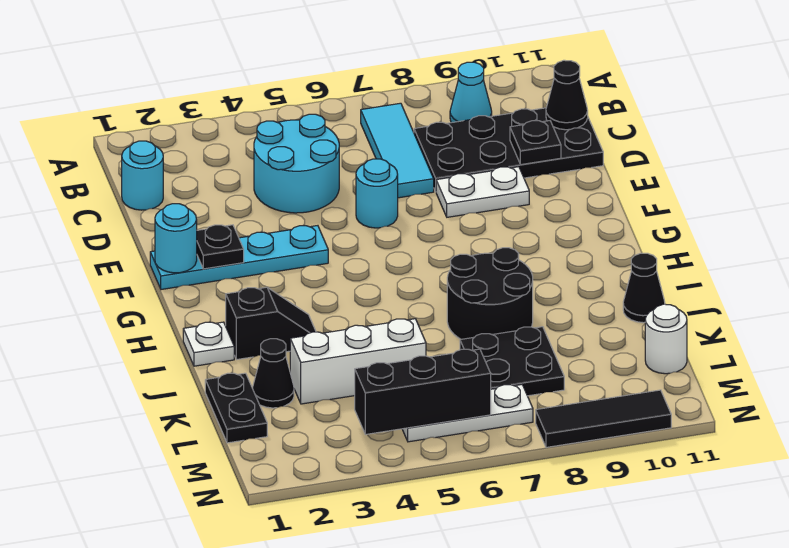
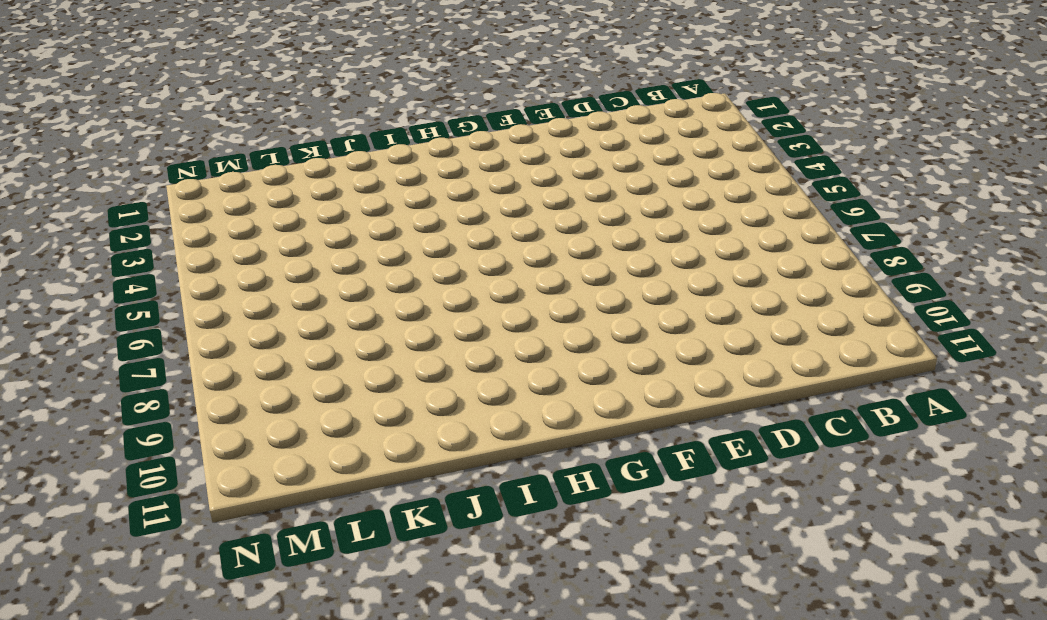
none -> cyan 1x3 tile [361,103,434,198]
none -> cyan 1x1 cone [450,62,492,123]
none -> cyan 1x1 round brick [122,141,163,210]

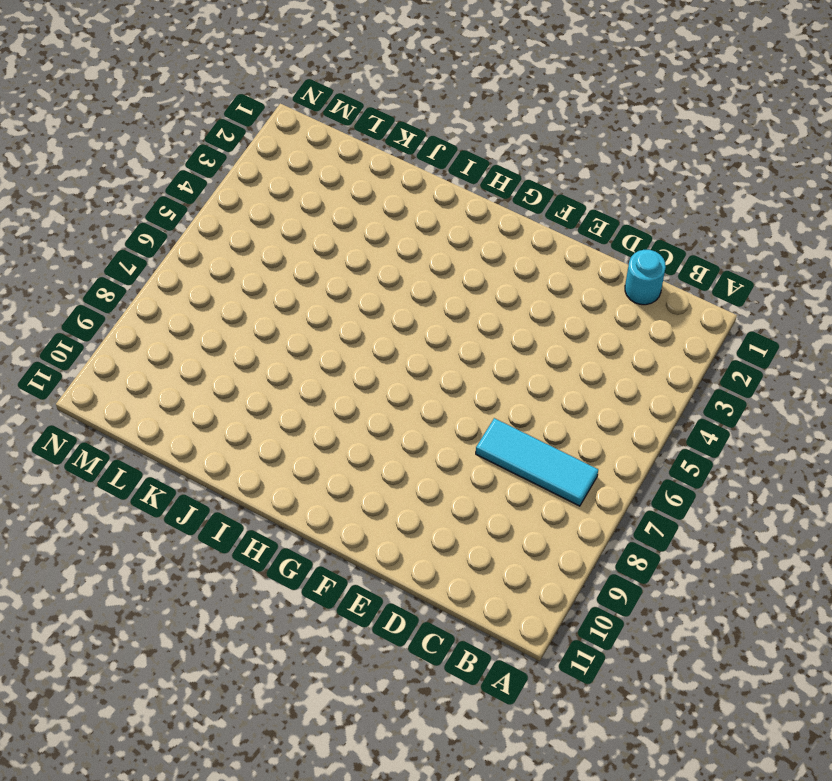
none -> cyan 1x1 cone [450,62,492,123]
none -> cyan 2x2 round brick [254,114,339,213]
none -> black 2x4 plate [414,108,603,191]

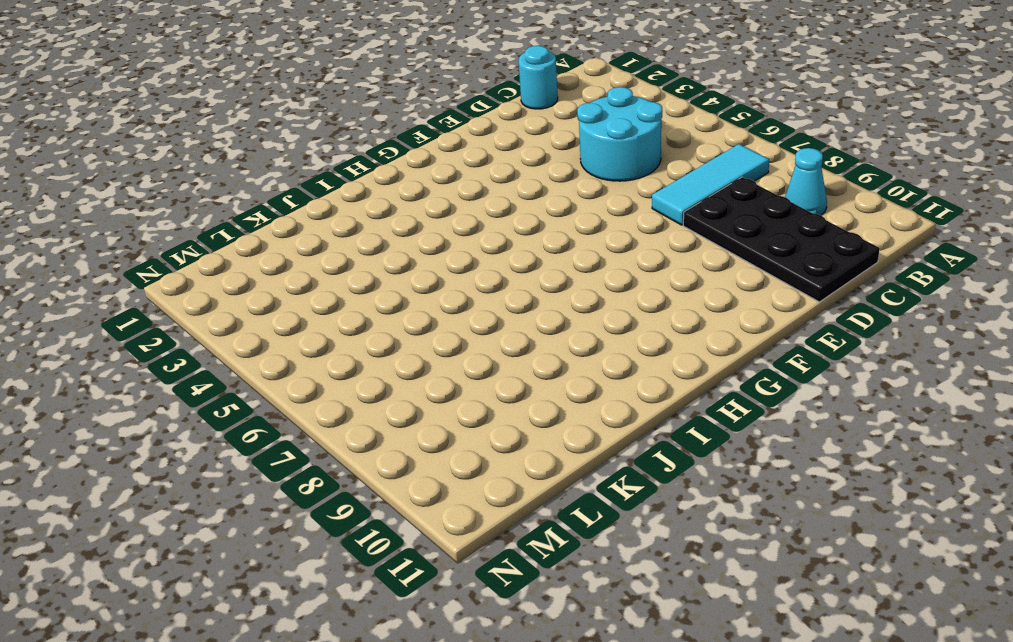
none -> cyan 1x1 round brick [356,159,398,228]
none -> white 1x2 plate [436,167,529,217]
none -> cyan 1x4 plate [150,226,328,290]

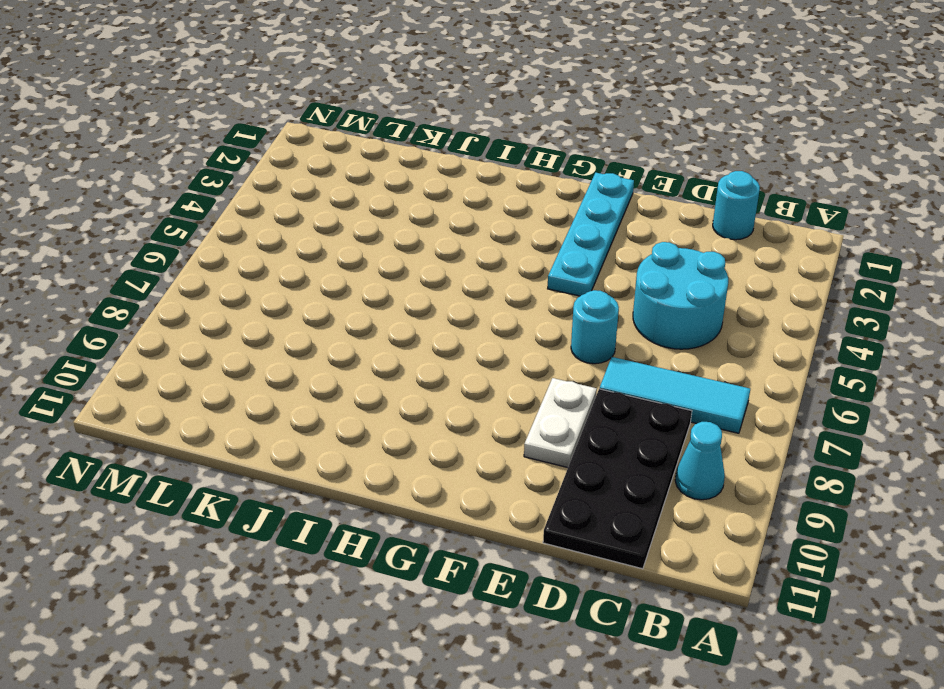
none -> white 1x1 plate [183,322,234,366]
none -> black 1x2 slope [226,287,316,360]
none -> black 2x2 round brick [447,248,533,339]

